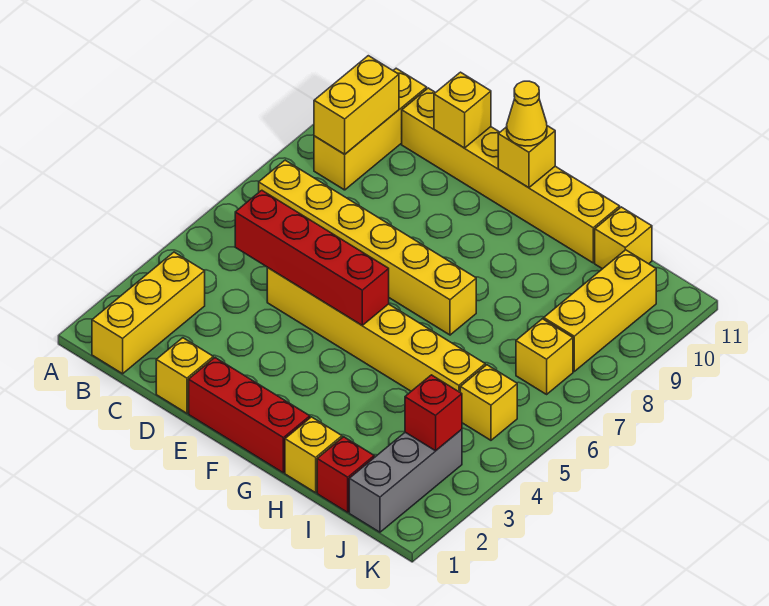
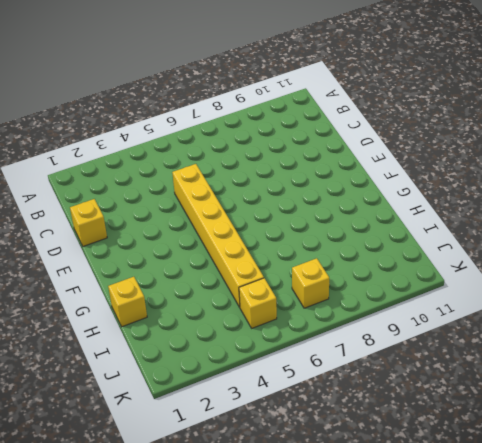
none -> yellow 1x3 brick [92,252,205,374]
none -> yellow 1x6 brick [259,160,476,335]
none -> yellow 1x3 brick [314,68,427,190]

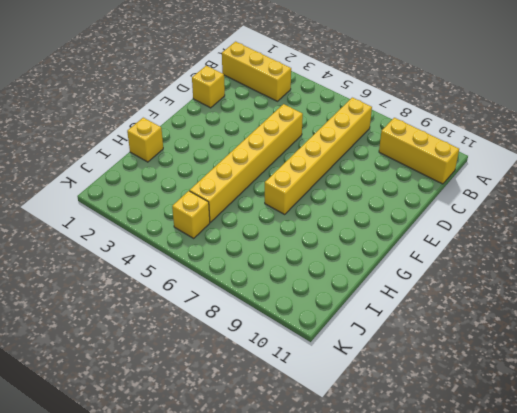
none -> yellow 1x6 brick [402,88,620,263]
none -> red 1x3 brick [189,358,310,473]
none -> red 1x1 brick [317,437,374,512]

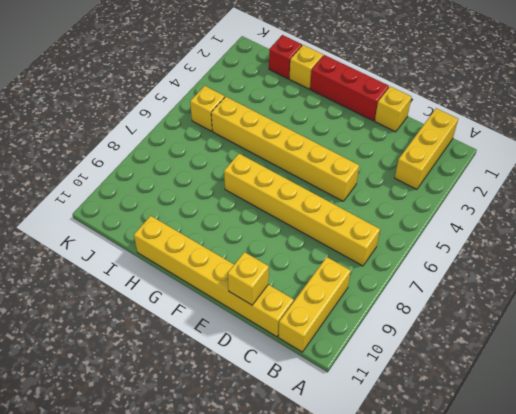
none -> yellow 1x1 brick [595,207,652,269]
none -> grey 1x3 brick [349,429,462,532]
none -> yellow 1x1 brick [516,319,573,394]

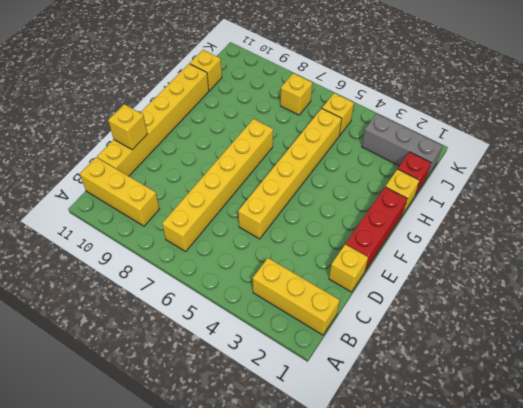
none -> yellow 1x3 brick [544,250,656,371]
none -> yellow 1x2 brick [314,56,399,154]
none -> red 1x4 brick [235,190,389,325]

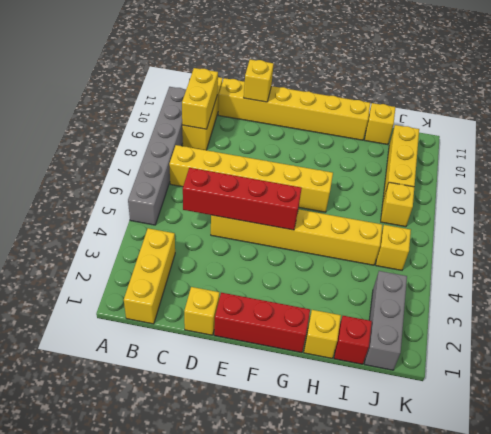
grey 1x6 brick [128,87,186,225] -> none
none -> yellow 1x1 brick [498,126,555,188]
none -> red 1x1 brick [405,375,462,451]
none -> yellow 1x1 cone [507,81,547,146]

